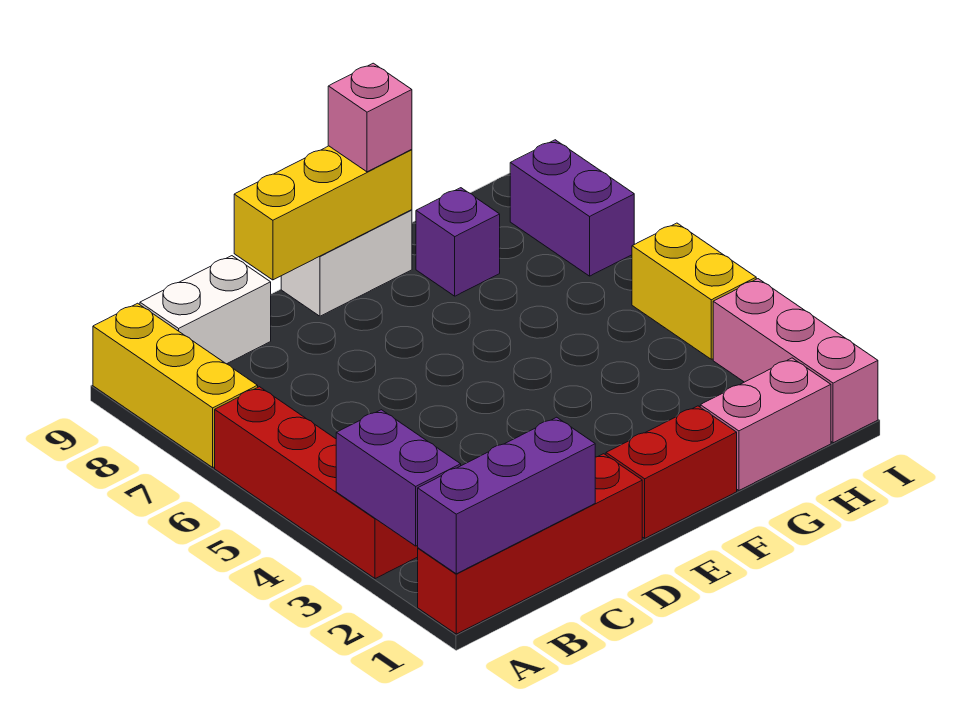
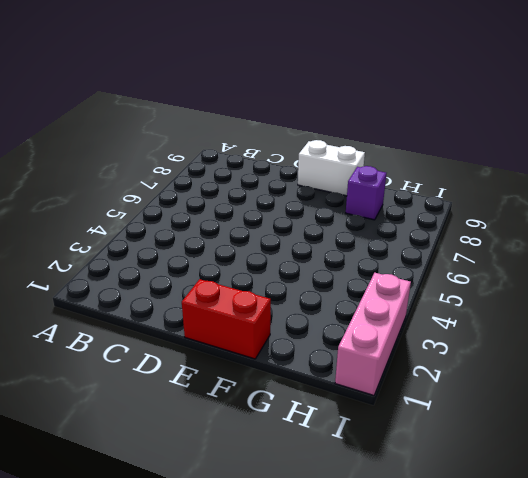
none -> red 1x4 brick [418,454,642,634]
none -> red 1x4 brick [215,387,418,579]
none -> yellow 1x3 brick [93,303,258,467]

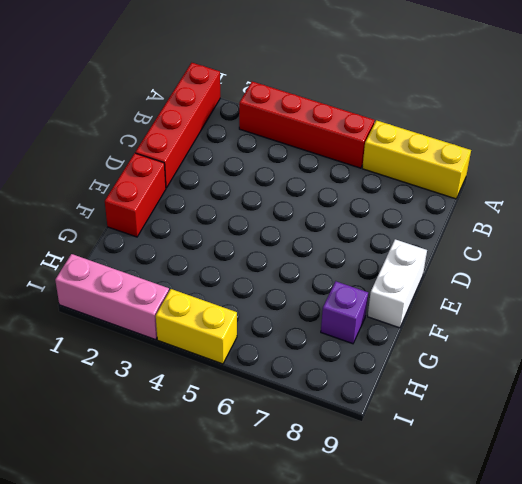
none -> white 1x2 brick [140,256,271,364]
none -> pink 1x2 brick [700,358,831,490]
none -> purple 1x2 brick [510,140,634,276]

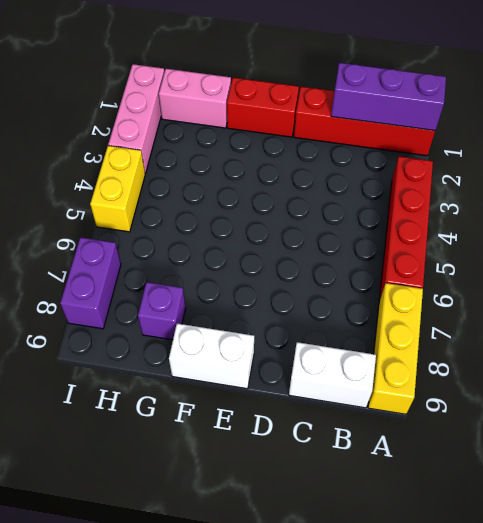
none -> purple 1x2 brick [336,410,461,546]
none -> yellow 1x3 brick [234,146,412,280]
none -> pink 1x1 brick [328,63,412,172]

